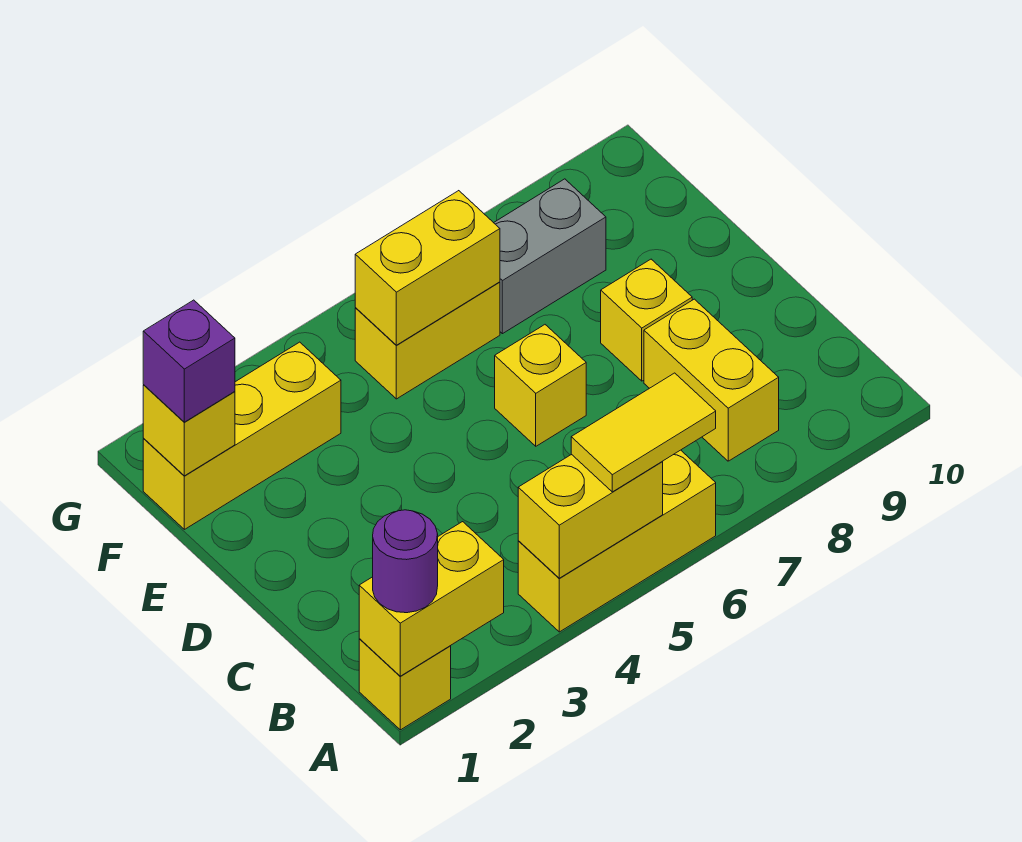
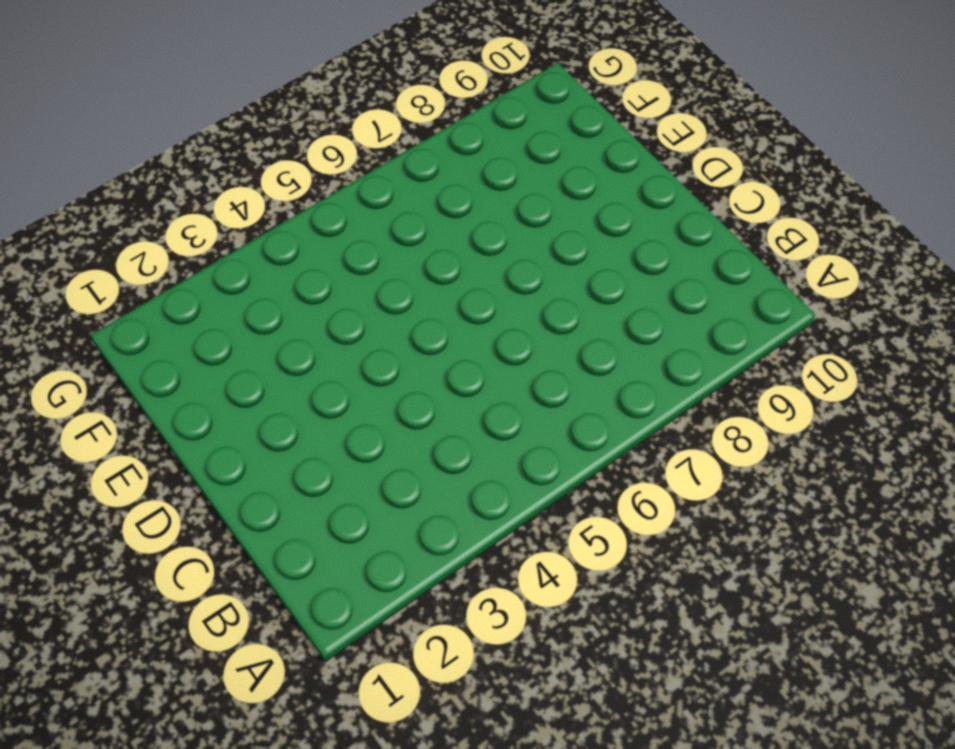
none -> yellow 1x1 brick [359,639,451,730]
none -> yellow 1x3 brick [518,450,716,632]
none -> yellow 1x2 brick [644,299,779,461]

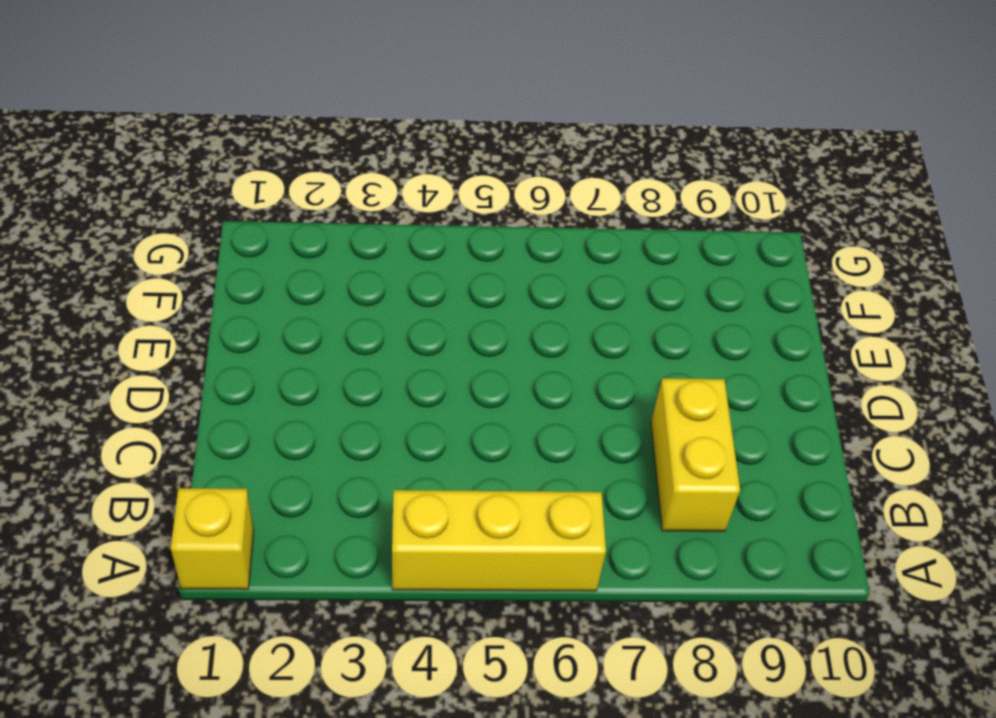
none -> yellow 1x1 brick [495,325,586,446]
none -> yellow 1x1 brick [601,259,692,381]
none -> yellow 1x3 brick [143,342,341,529]

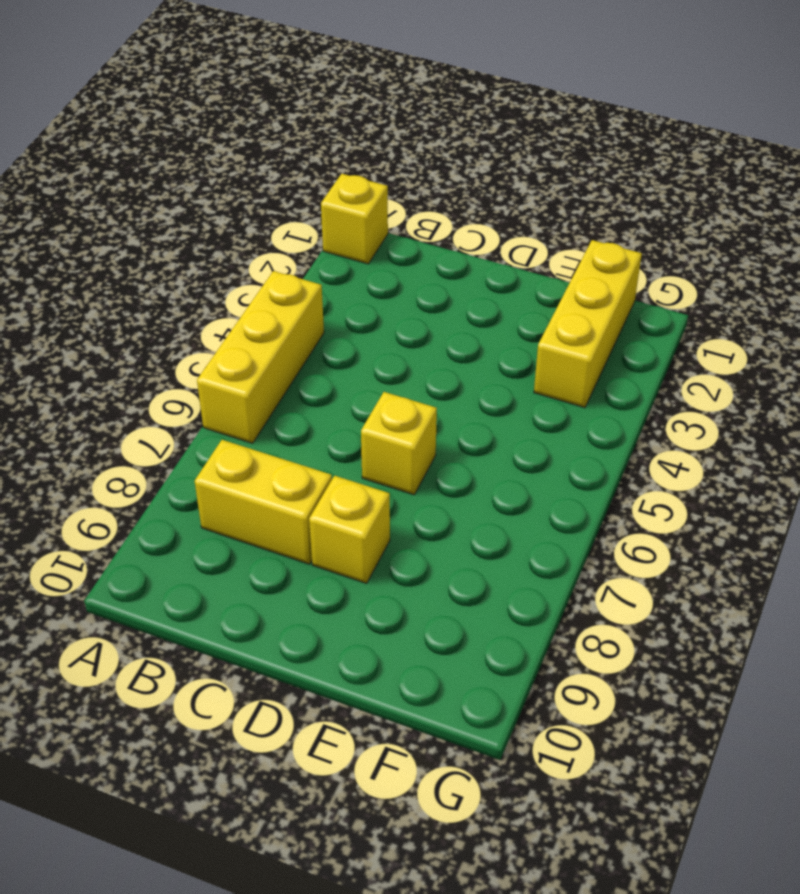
none -> yellow 1x2 brick [355,282,500,399]
none -> grey 1x2 brick [494,179,606,334]
none -> yellow 1x2 brick [359,522,504,676]

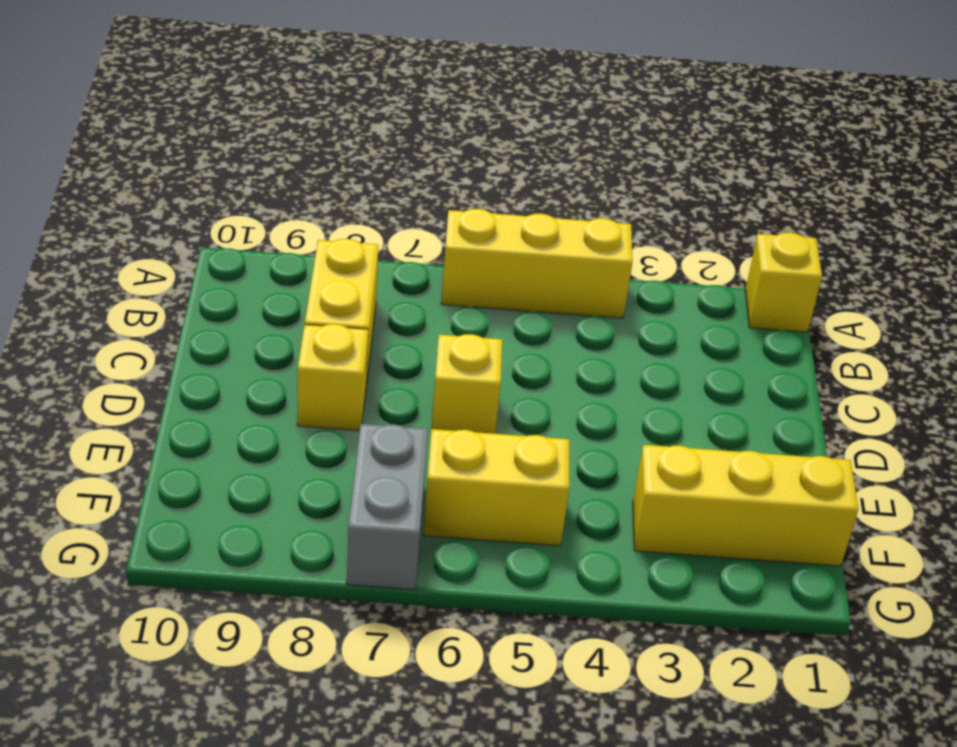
grey 1x2 brick [347,424,428,590] -> grey 1x2 brick turned to [494,179,606,334]
none -> yellow 1x2 brick [359,522,504,676]
none -> yellow 1x2 brick [518,454,663,578]
none -> yellow 1x1 brick [143,385,235,476]

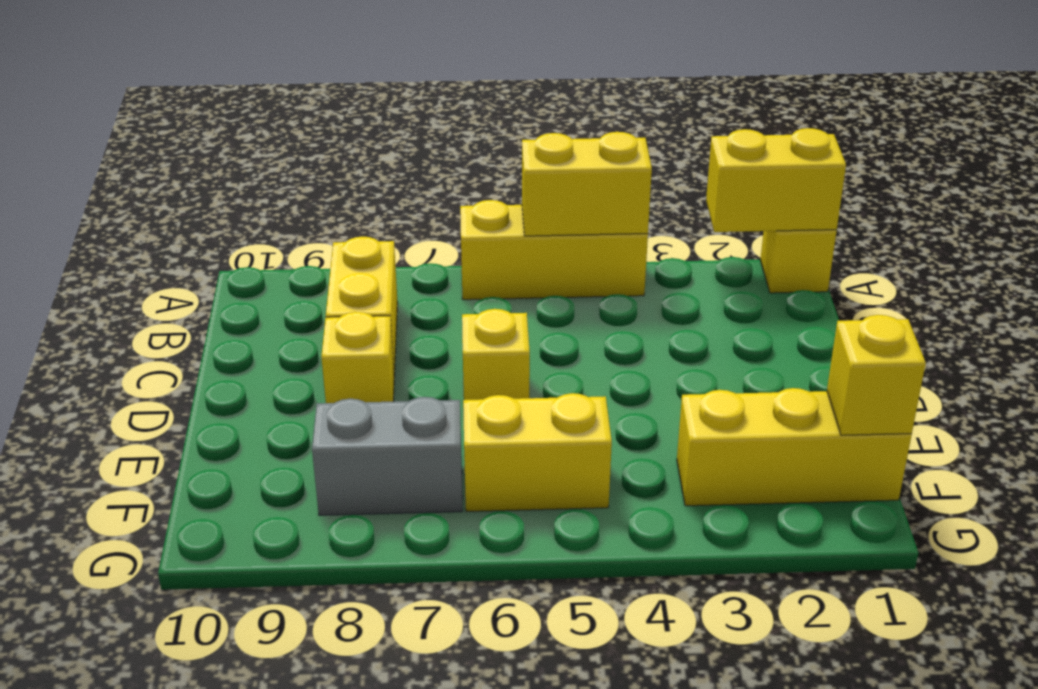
none -> yellow 1x2 brick [355,191,500,345]
none -> purple 1x1 round brick [373,510,438,613]
none -> yellow 1x2 tile [571,373,716,492]

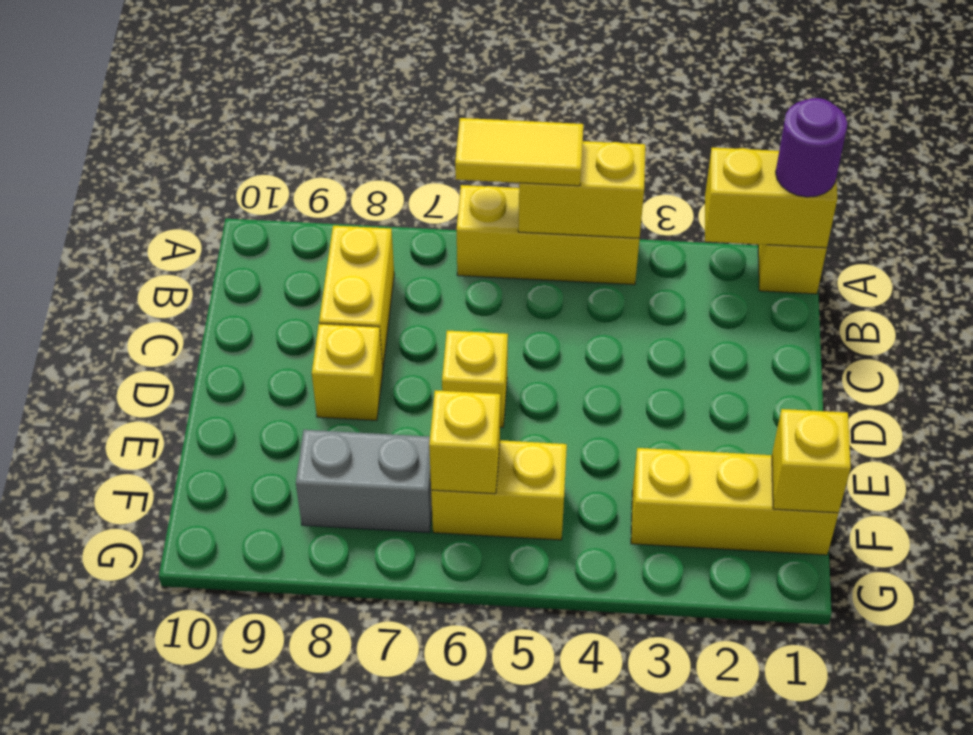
yellow 1x1 brick [429,390,500,494] -> yellow 1x2 brick [355,191,500,345]
none -> purple 1x1 brick [143,300,235,422]

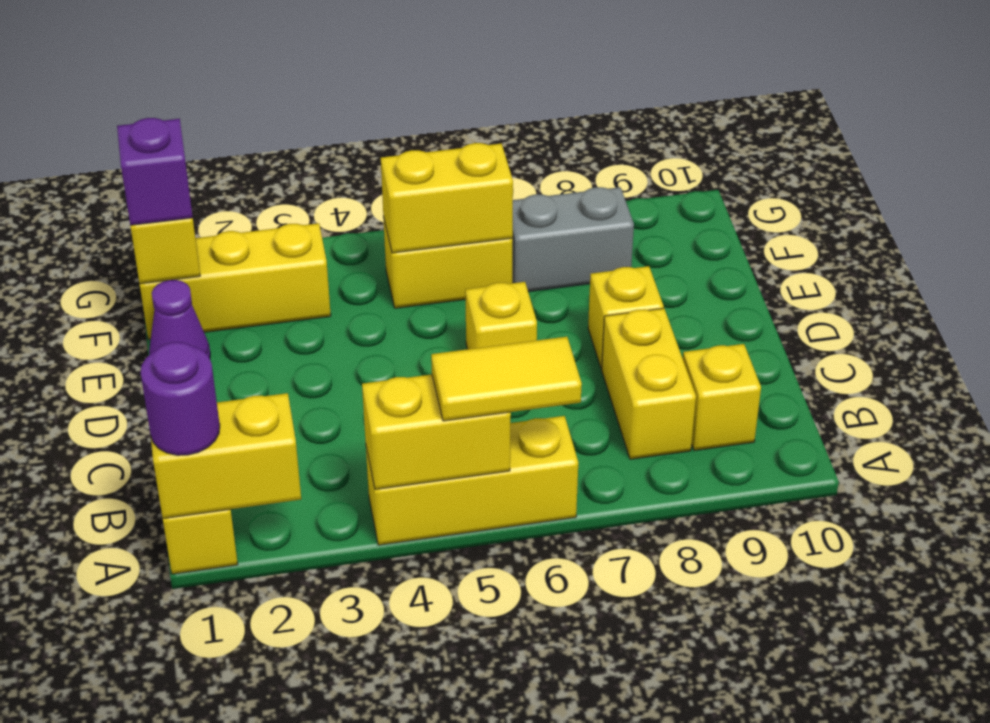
yellow 1x1 brick [683,344,761,451] -> none
purple 1x1 cone [149,280,210,358] -> none

